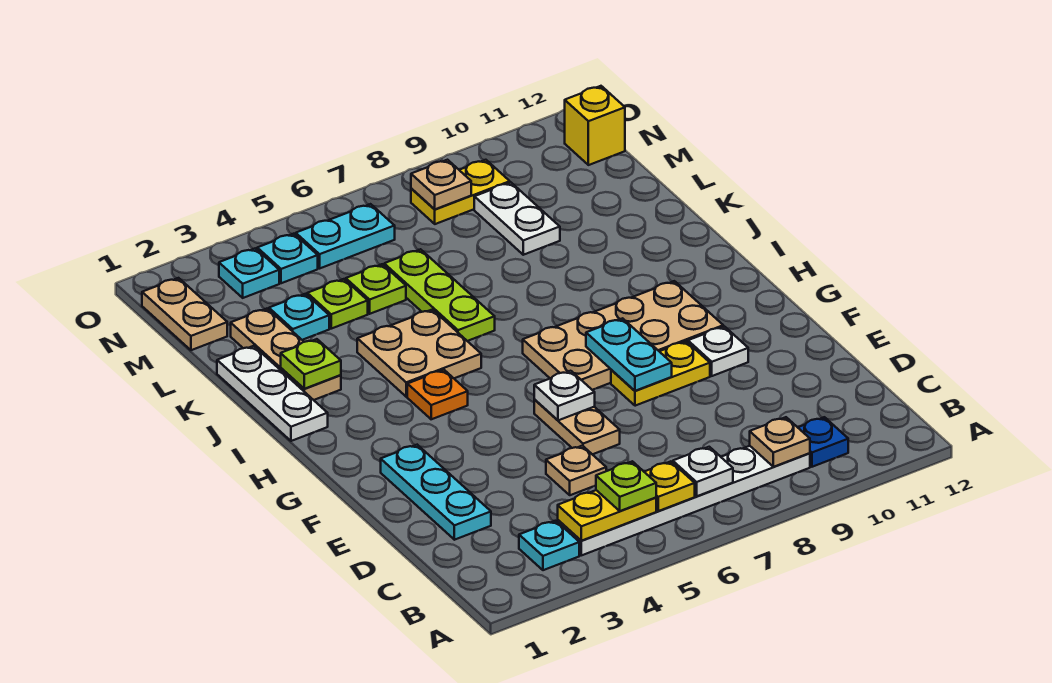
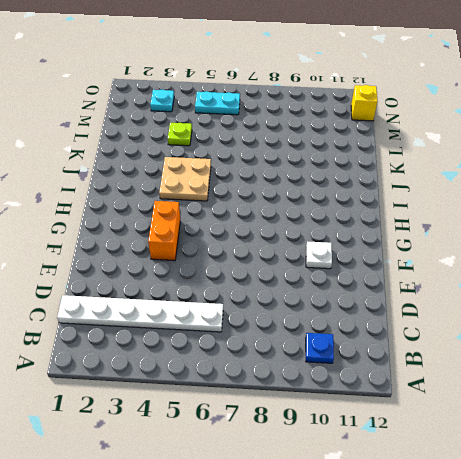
white 1x6 plate [57,295,223,332] -> white 1x6 plate moved to [558,446,810,555]
orange 1x2 brick [148,201,180,261] -> none
none -> cyan 1x1 plate [519,521,579,570]
none -> cyan 1x3 plate [381,445,491,540]
none -> tan 1x1 plate [546,446,606,495]
none -> tan 1x2 plate [534,399,620,454]

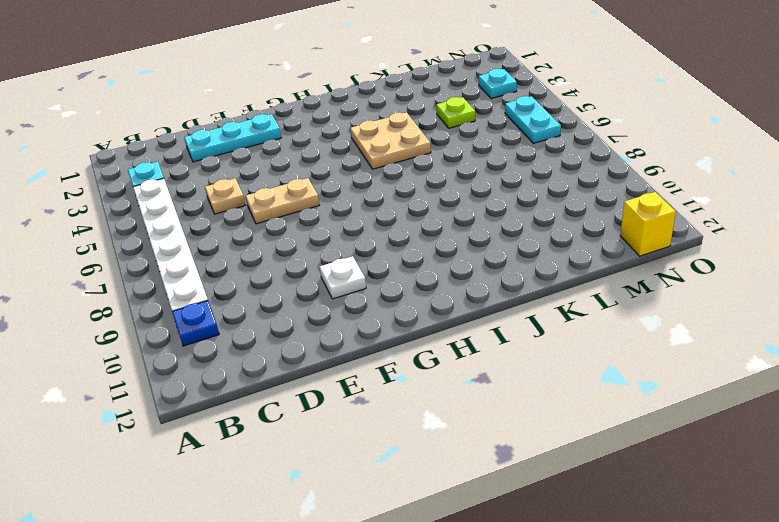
none -> yellow 1x2 plate [611,341,710,406]
none -> tan 2x4 plate [523,281,723,390]
none -> orange 1x1 plate [407,370,468,419]
none -> white 1x3 plate [217,346,328,441]

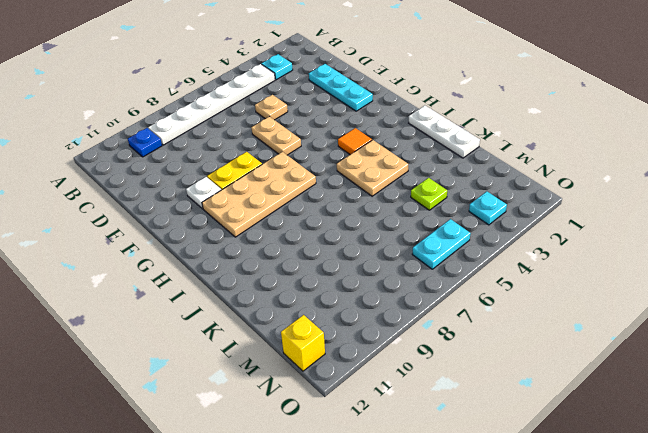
orange 1x1 tile [338,128,372,155] -> orange 1x1 plate [407,370,468,419]
none -> tan 1x3 plate [231,309,341,400]
none -> lime 1x3 plate [384,249,495,341]
none -> cyan 1x1 plate [269,294,329,340]
none -> lime 1x1 plate [346,264,406,314]

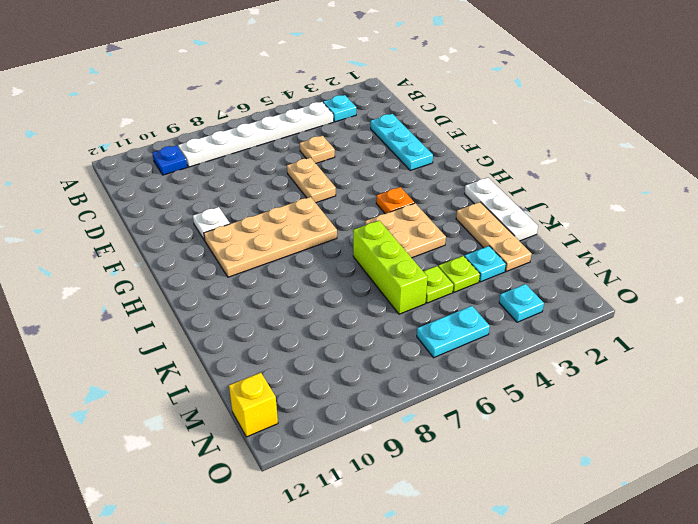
lime 1x3 brick [353,221,427,314] -> lime 1x3 plate [384,249,495,341]
none -> yellow 1x2 plate [611,341,710,406]
none -> white 1x2 plate [474,182,560,255]
none -> tan 1x2 plate [142,278,227,350]
none -> cyan 1x1 plate [257,234,318,283]

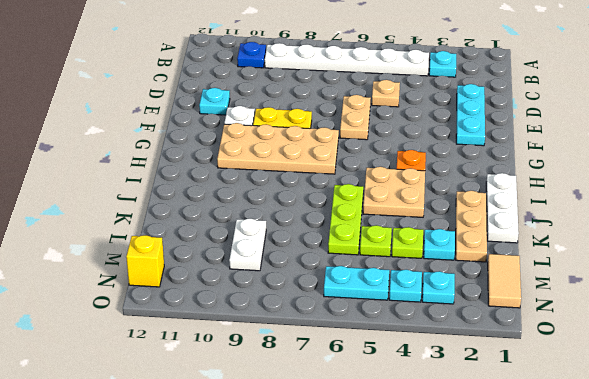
cyan 1x1 plate [199,88,230,115] -> none
tan 1x2 tile [488,254,521,308] -> tan 1x2 plate [142,278,227,350]
none -> yellow 1x2 plate [411,160,510,224]
none -> yellow 1x2 plate [558,490,656,541]
none -> yellow 1x1 plate [644,461,695,511]
none -> white 1x1 plate [673,447,733,496]

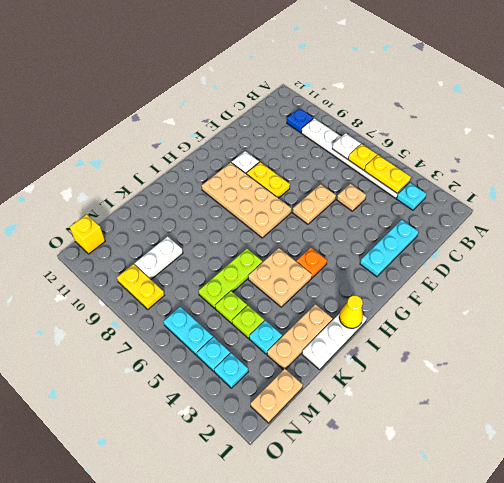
yellow 1x1 cone [339,296,363,328] -> none
none -> tan 1x1 plate [750,417,810,467]
none -> white 1x1 plate [534,371,595,420]
none -> cyan 1x2 plate [586,318,672,391]
none -> lime 1x1 plate [281,339,341,389]

